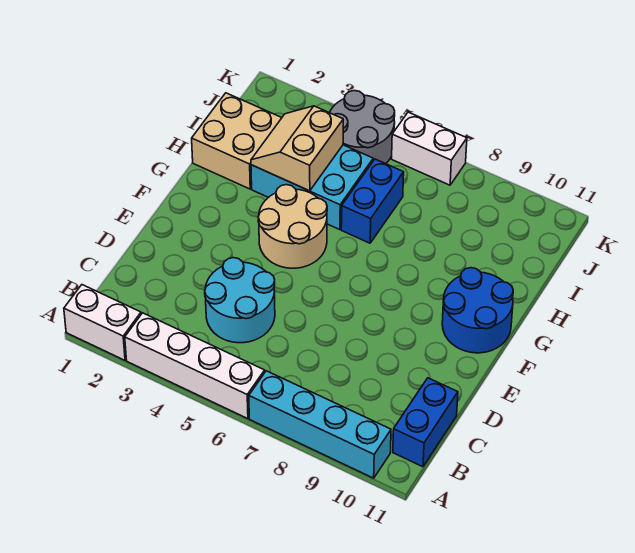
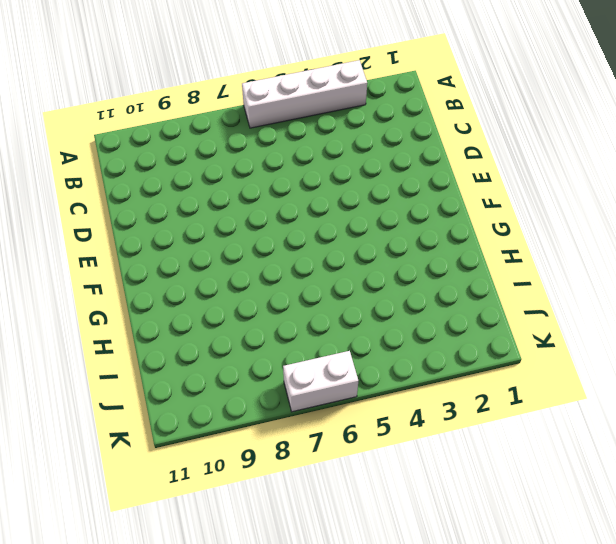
none -> white 1x2 brick [64,285,141,360]
none -> cyan 1x4 brick [249,371,391,478]
none -> blue 1x2 brick [393,378,458,467]

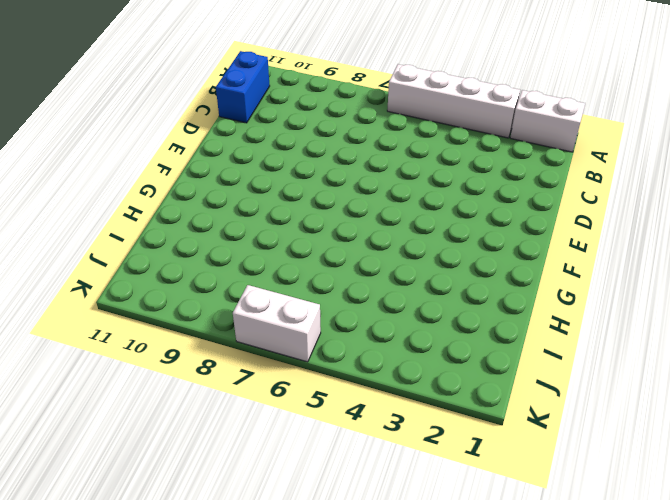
none -> cyan 1x4 brick [249,371,391,478]
none -> cyan 2x2 round brick [205,258,275,343]
none -> tan 2x2 round brick [258,185,327,268]

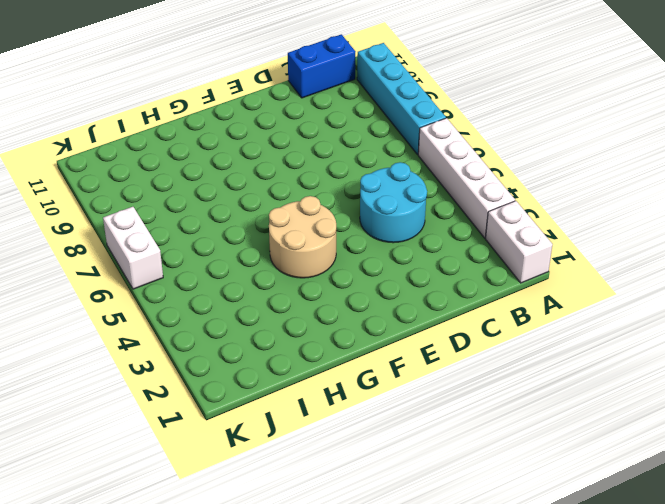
none -> blue 2x2 round brick [442,268,513,353]
none -> tan 2x2 brick [192,93,282,189]
none -> cyan 2x3 brick [251,145,373,230]

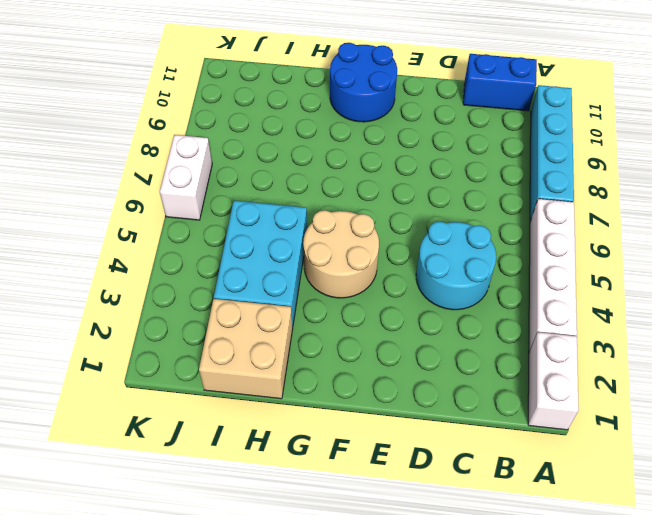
none -> blue 1x2 brick [341,159,404,243]
none -> grey 2x2 round brick [330,91,395,164]
none -> tan 2x2 slope [251,106,343,191]

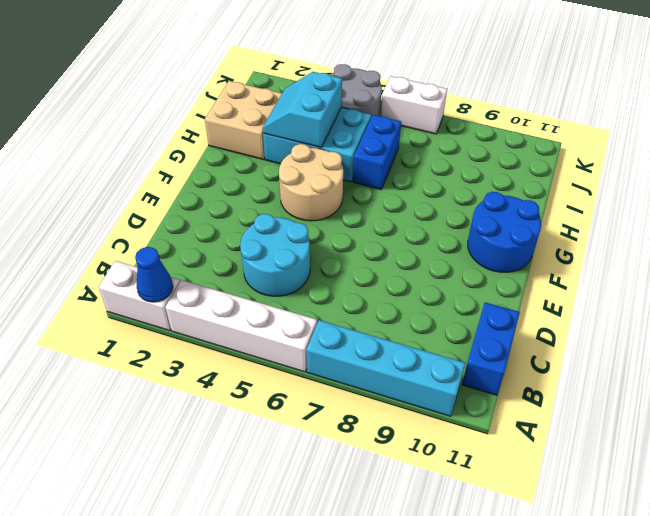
blue 1x1 cone [135,247,173,302] -> none
cyan 2x2 slope [263,72,342,147] -> tan 2x2 slope [251,106,343,191]

